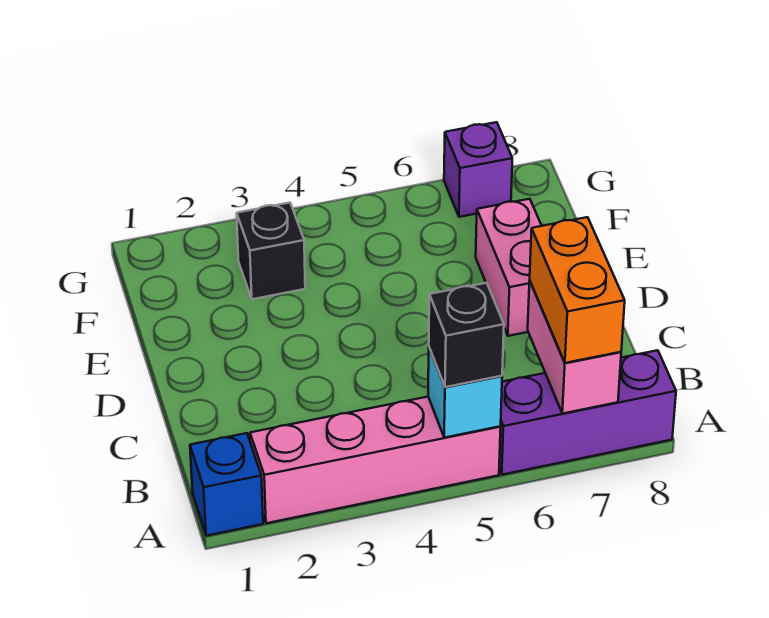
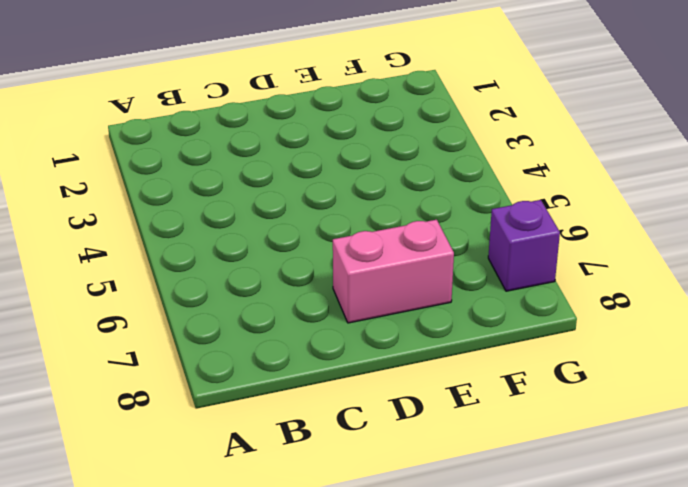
none -> blue 1x1 brick [190,433,263,536]
none -> pink 1x4 brick [250,397,501,523]

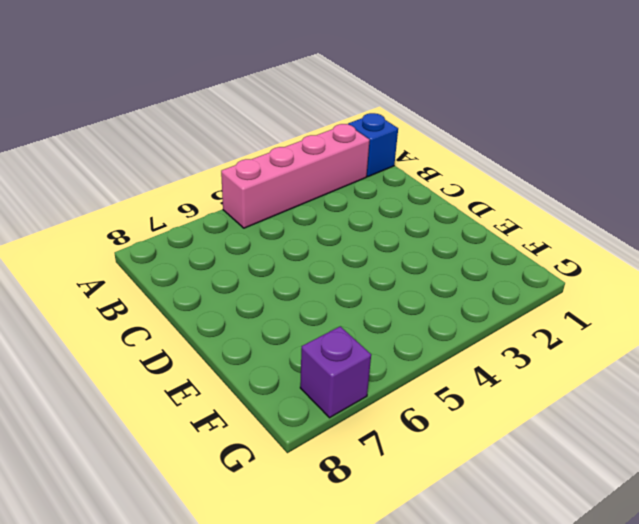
none -> purple 1x3 brick [499,350,676,475]
none -> pink 1x2 brick [476,199,542,336]

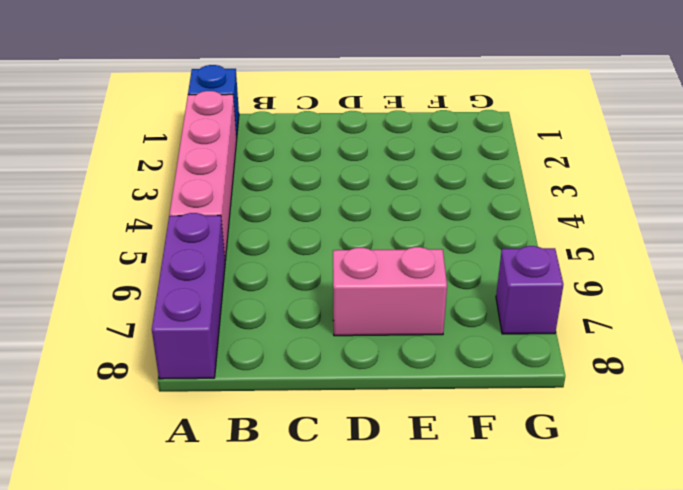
none -> black 1x1 brick [237,203,305,299]
none -> cyan 1x1 brick [428,348,502,438]

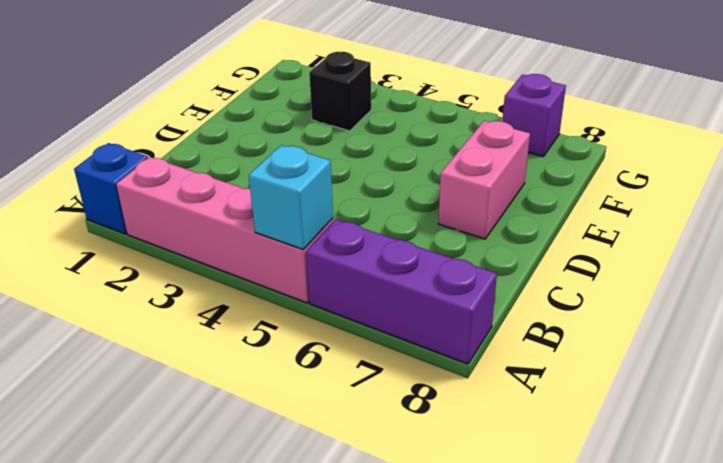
none -> pink 1x2 brick [528,281,621,414]
none -> black 1x1 brick [429,283,504,387]

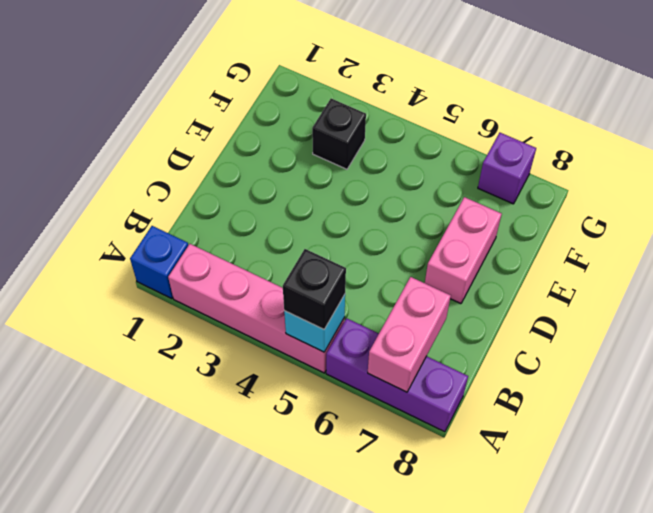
none -> orange 1x2 brick [530,217,625,363]

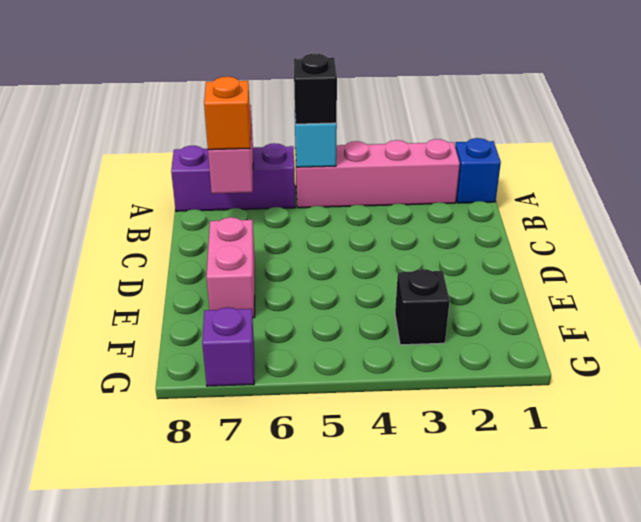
orange 1x1 brick [204,77,251,150] -> orange 1x2 brick [530,217,625,363]

